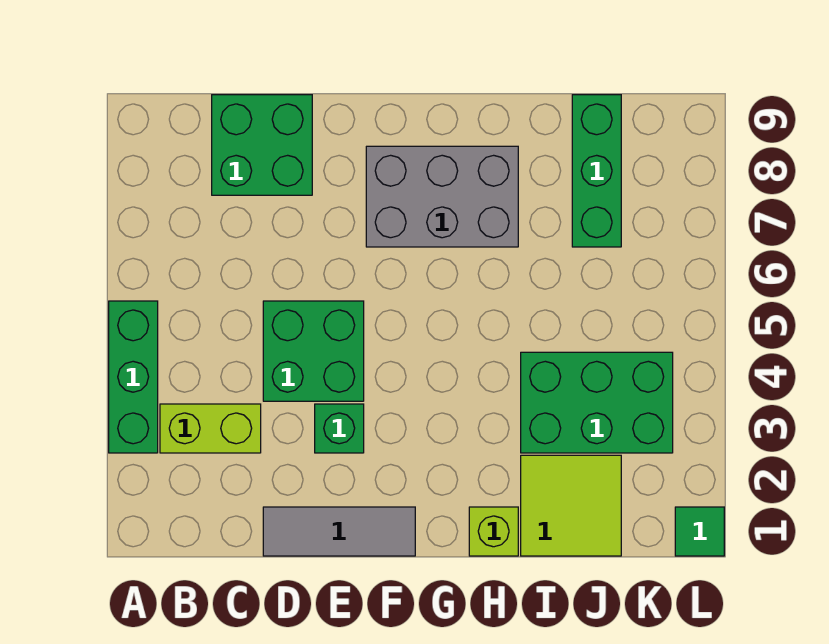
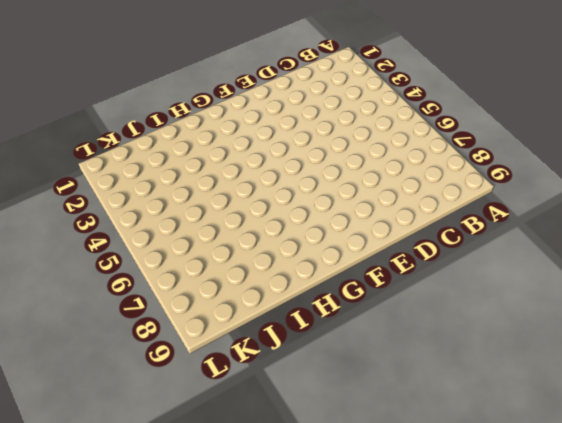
none -> green 1x3 brick [109,301,158,453]
none -> lime 1x2 brick [160,404,261,453]
none -> green 2x2 brick [212,95,312,195]

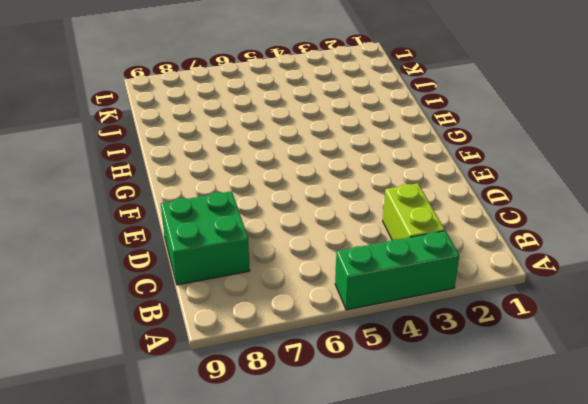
none -> grey 1x3 tile [263,507,415,556]
none -> green 2x2 brick [263,301,364,401]
none -> green 1x1 brick [315,404,364,453]

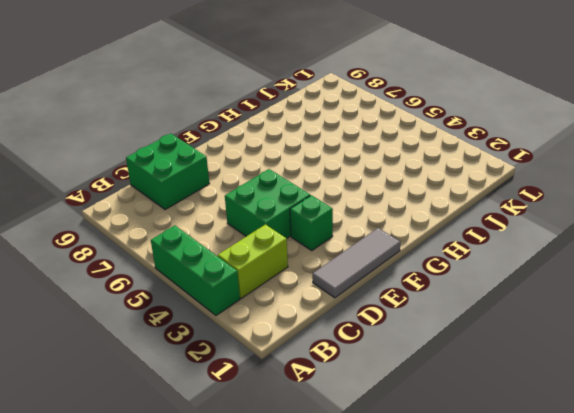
none -> grey 2x3 brick [366,146,518,247]
none -> lime 1x1 brick [469,507,518,556]
none -> lime 2x2 tile [521,455,621,556]

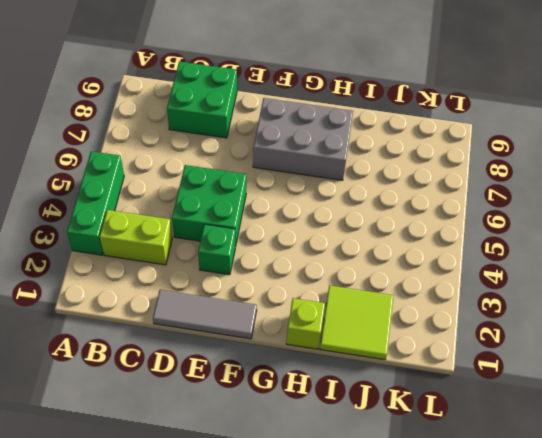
none -> green 2x3 brick [521,352,673,453]
none -> green 1x3 brick [572,95,621,247]
none -> green 1x1 tile [675,507,724,556]

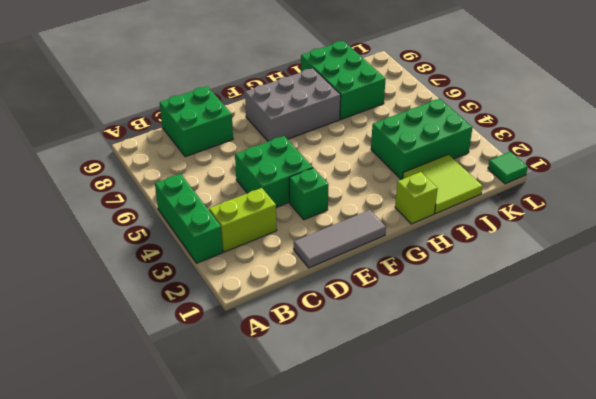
green 2x3 brick [301,41,386,119] -> green 1x3 brick [572,95,621,247]

